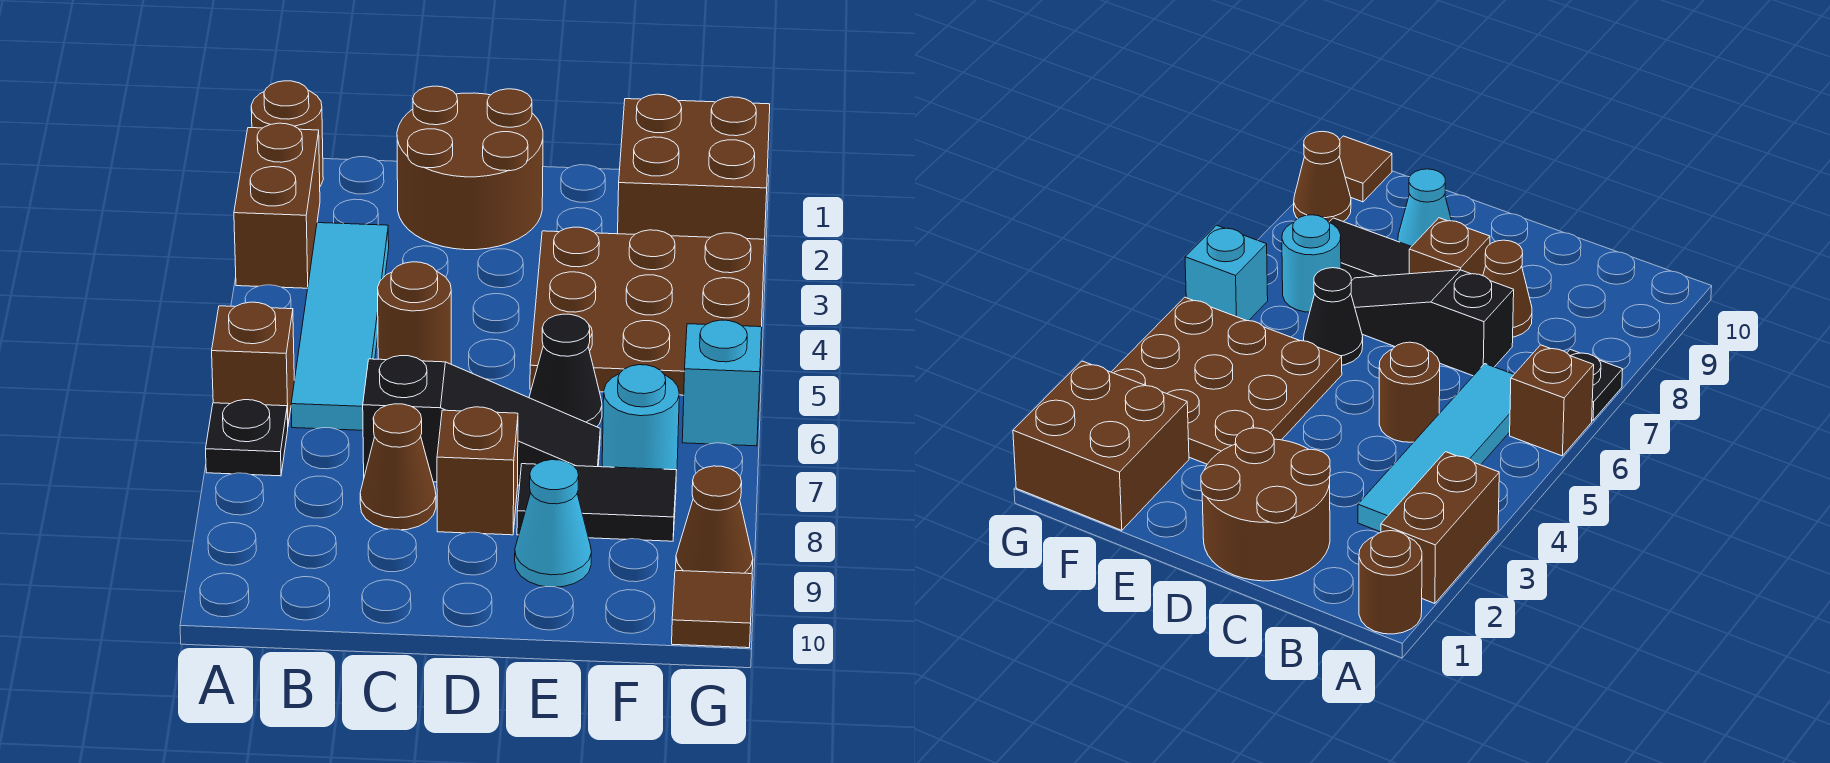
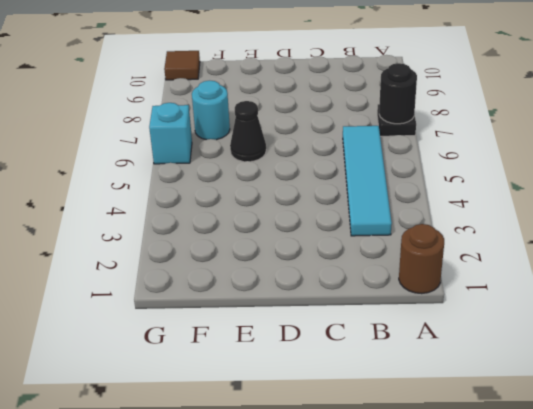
black 1x1 round brick [379,63,417,124] -> none
none -> brown 1x2 brick [234,123,320,288]
none -> brown 1x1 brick [212,302,294,424]
none -> brown 2x2 round brick [397,86,543,250]

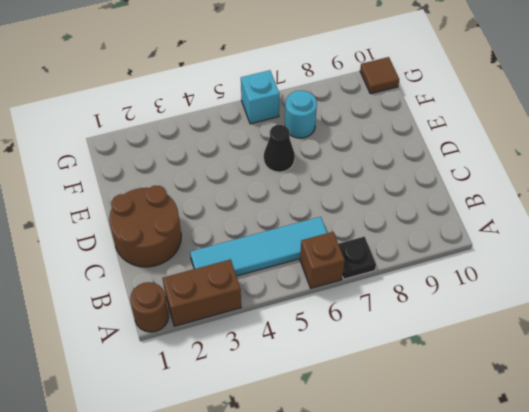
none -> brown 1x1 round brick [378,262,451,364]
none -> black 1x3 slope [363,356,600,485]
none -> brown 1x1 cone [360,404,436,530]

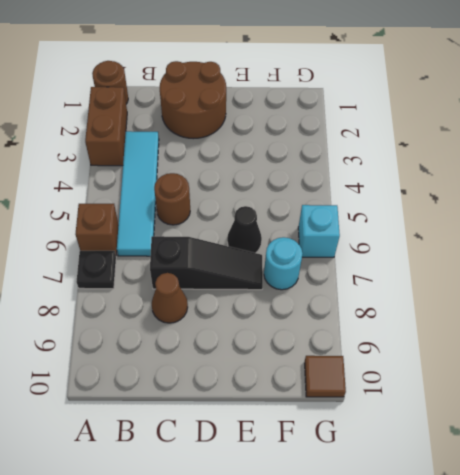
none -> brown 1x1 brick [437,407,518,535]
none -> brown 3x3 plate [530,227,765,395]
none -> black 1x2 tile [517,464,677,541]

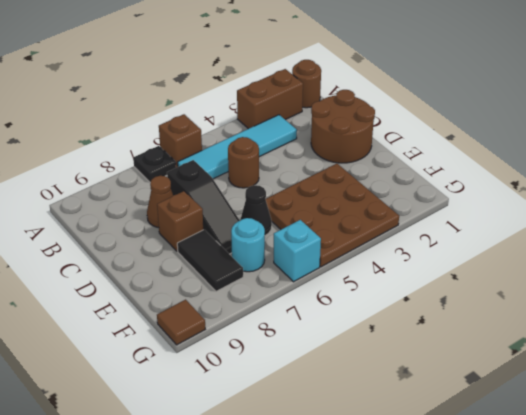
none -> cyan 1x1 cone [515,460,592,587]
none -> brown 2x2 brick [618,94,770,239]
none -> brown 1x1 cone [676,466,753,574]

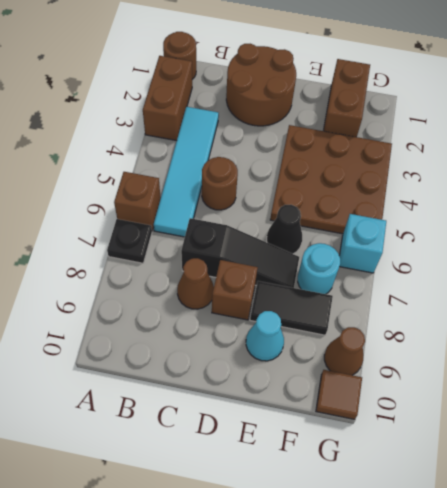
brown 1x2 brick [323,59,370,137] -> brown 2x2 brick [618,94,770,239]

